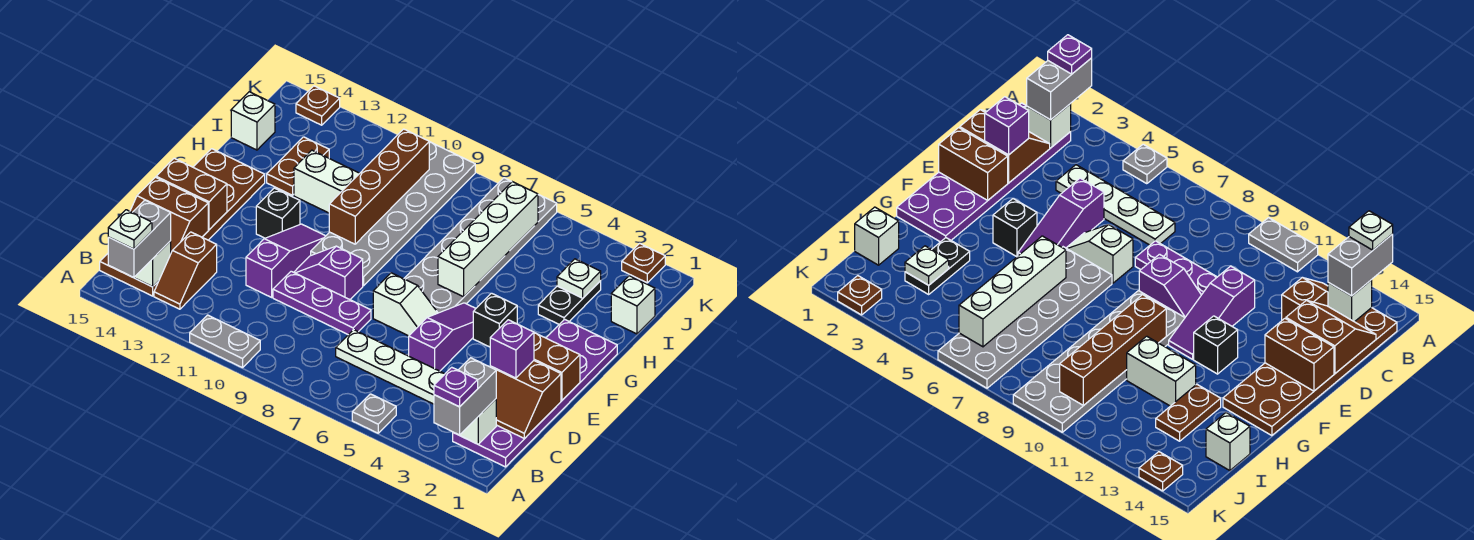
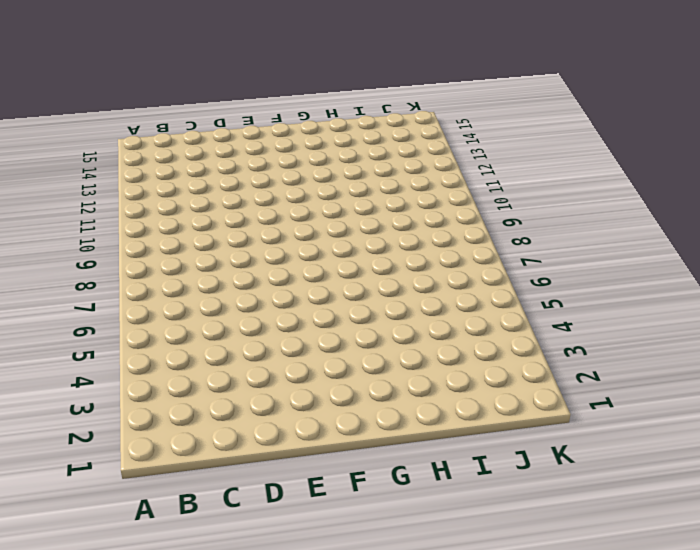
none -> grey 1x1 plate [352,394,396,433]
none -> grey 1x2 plate [190,315,260,368]
none -> purple 2x6 plate [453,319,617,467]
none -> brown 1x2 slope [154,232,217,309]

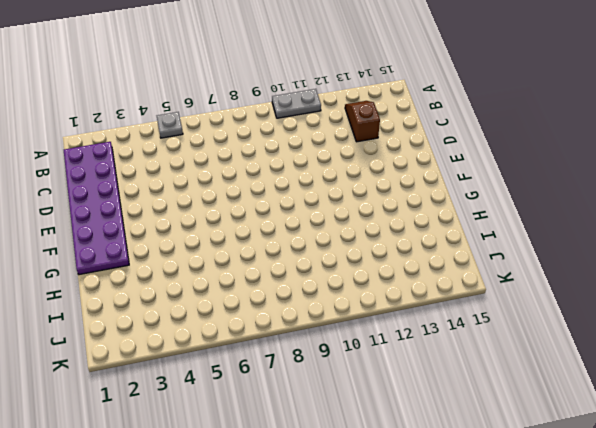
none -> brown 2x6 plate [100,149,265,296]
none -> white 1x4 plate [336,330,445,404]
none -> purple 1x3 slope [409,303,476,371]
none -> purple 1x3 plate [273,271,371,335]

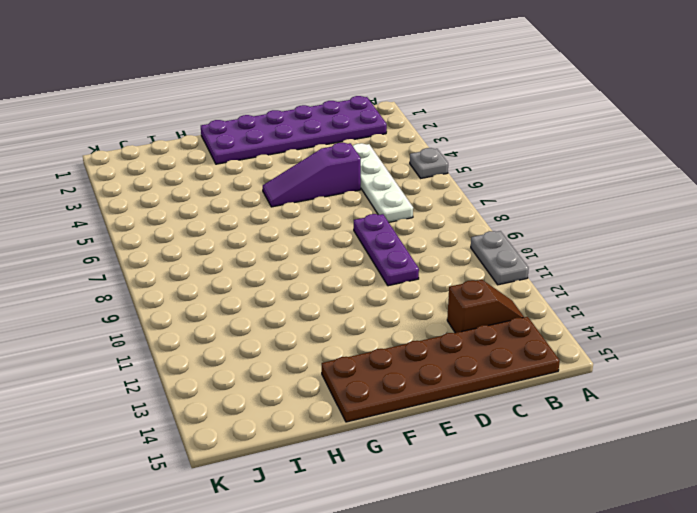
none -> purple 1x3 slope [246,224,325,297]
none -> white 1x2 slope [373,273,438,336]
none -> purple 1x2 slope [294,246,363,299]
none -> black 1x1 brick [473,293,517,347]

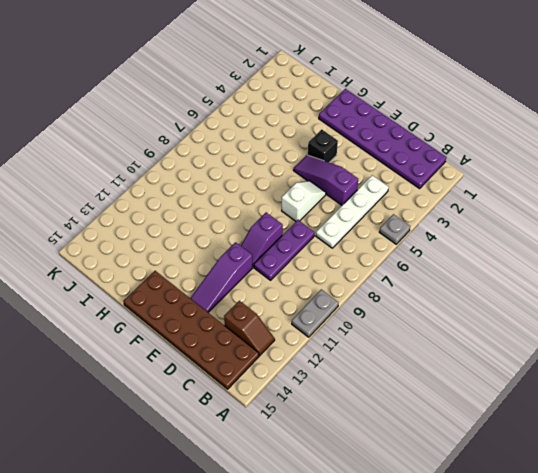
purple 1x3 slope [190,242,252,312] -> purple 1x3 slope turned to [246,224,325,297]
none -> grey 2x6 plate [404,178,557,313]
none -> grey 2x6 plate [311,142,475,286]
none -> black 1x1 brick [256,188,300,238]
none -> black 1x2 plate [538,281,601,324]

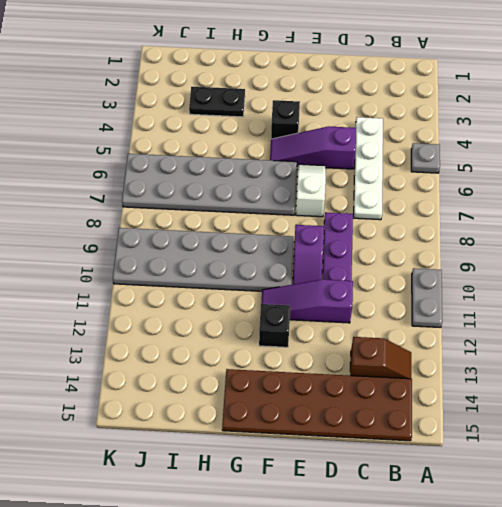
none -> purple 2x6 plate [453,319,617,467]
none -> white 1x2 brick [294,150,360,213]
none -> brown 1x2 plate [267,137,329,195]
none -> white 1x1 brick [611,276,655,334]

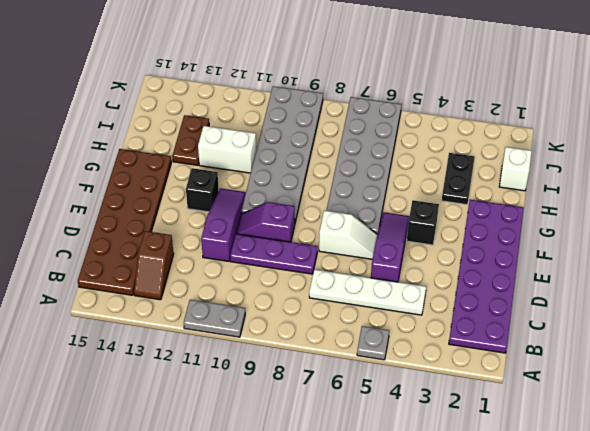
none -> white 1x1 brick [231,92,275,150]
none -> brown 1x1 plate [622,243,665,283]
none -> brown 1x1 plate [296,86,340,125]
none -> white 1x1 brick [455,399,496,445]

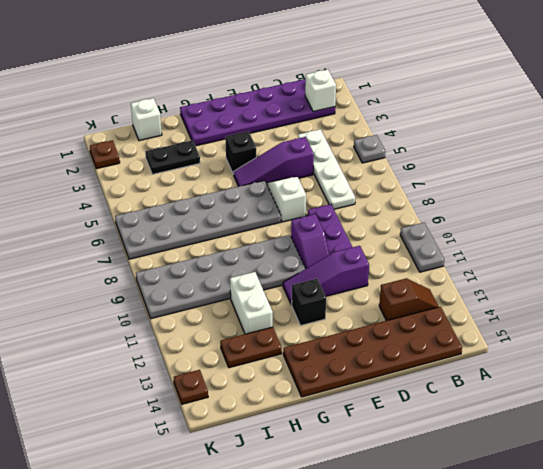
none -> white 1x1 brick [231,92,275,150]
none -> white 1x1 brick [133,241,171,287]
none -> brown 2x2 slope [490,361,561,439]
none -> brown 2x2 slope [130,177,208,252]

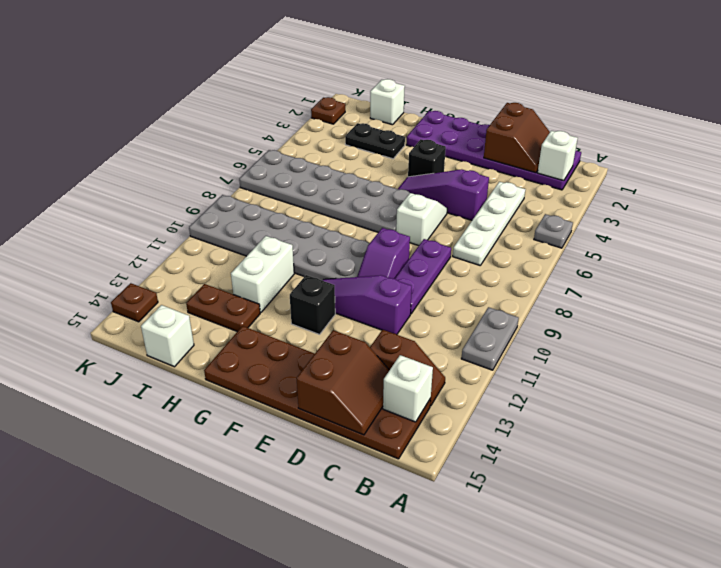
none -> brown 1x2 brick [534,333,580,400]
none -> brown 1x2 brick [156,158,227,230]
none -> white 1x4 brick [438,182,538,297]
none -> brown 1x4 brick [329,129,429,244]

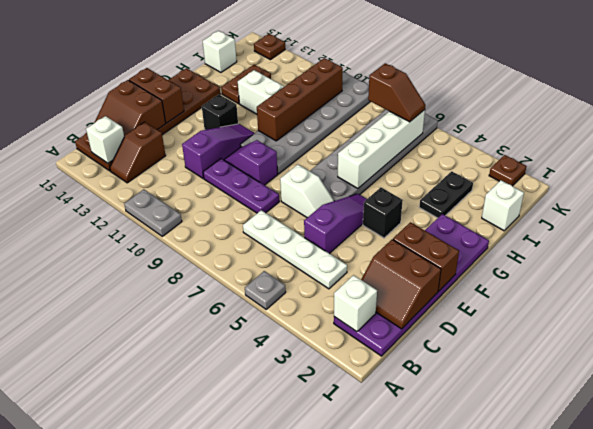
brown 1x2 slope [368,63,425,122] -> none
none -> white 1x1 plate [557,259,601,298]
none -> grey 1x2 brick [434,358,496,435]
none -> grey 1x2 brick [108,200,171,277]
none -> purple 1x1 brick [490,320,534,378]

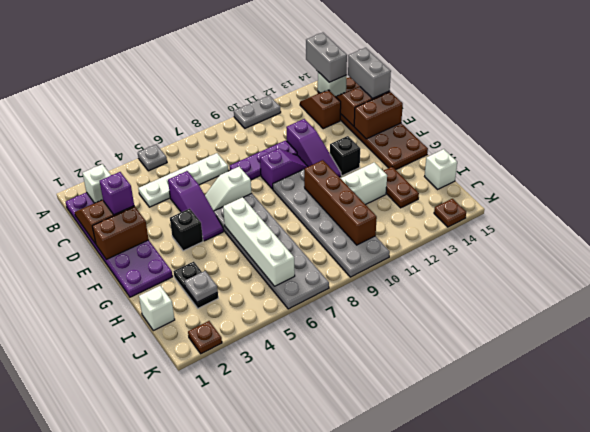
grey 1x2 brick [348,48,391,99] -> grey 1x2 brick moved to [434,358,496,435]
grey 1x1 plate [185,271,218,302] -> white 1x1 plate [557,259,601,298]
none -> purple 1x1 plate [434,367,478,407]
none -> white 1x1 plate [108,210,152,249]

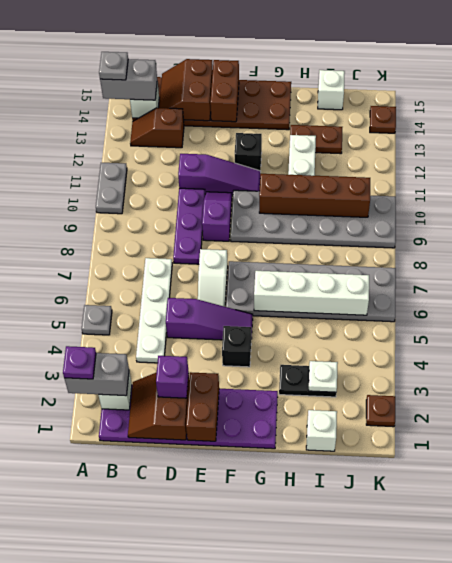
grey 1x1 plate [99,52,128,80] -> white 1x1 plate [108,210,152,249]

